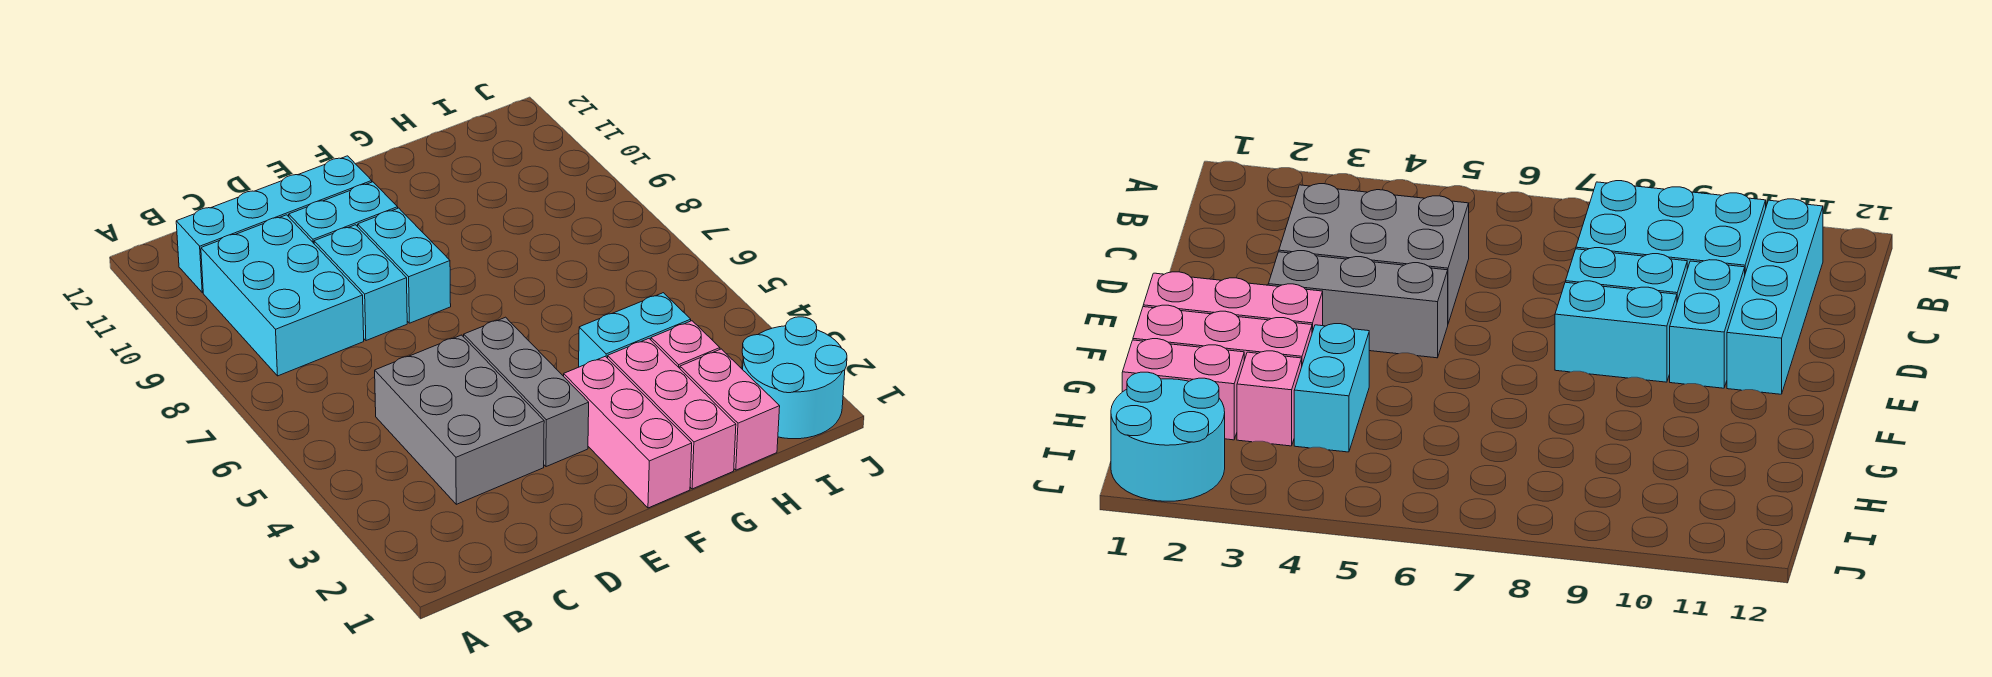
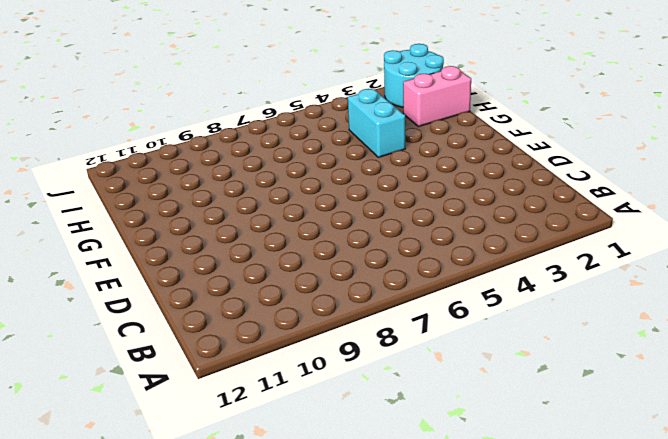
none -> cyan 2x3 brick [201,215,364,376]
none -> cyan 1x4 brick [176,156,372,293]
none -> grey 2x3 brick [375,335,544,504]

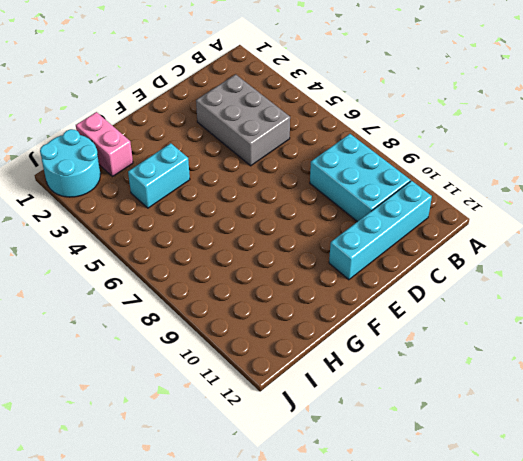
none -> cyan 1x2 brick [314,225,407,341]
none -> cyan 1x2 brick [289,182,398,243]
none -> grey 1x3 brick [464,317,589,467]

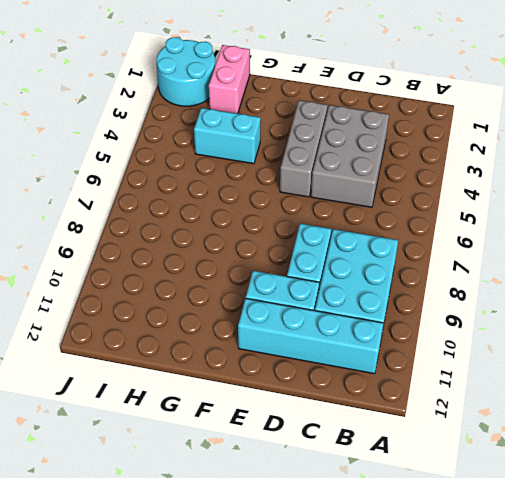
none -> cyan 1x2 brick [358,208,451,323]
none -> pink 1x3 brick [564,356,692,508]
none -> pink 1x3 brick [608,339,736,489]

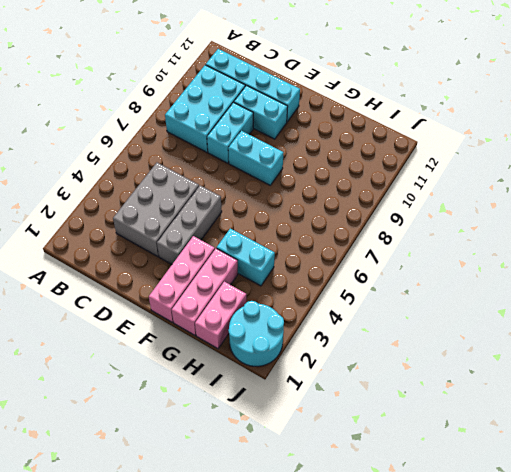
cyan 1x2 brick [228,131,283,185] -> cyan 1x2 brick turned to [358,208,451,323]
none -> pink 1x1 brick [651,321,720,368]

